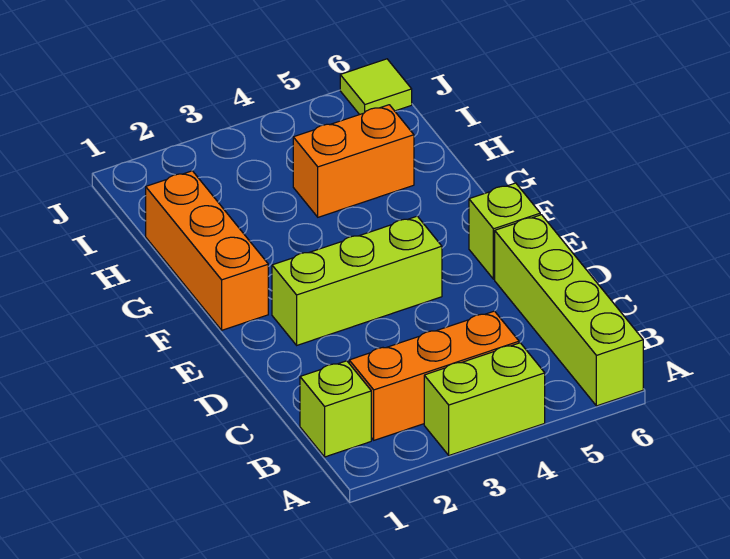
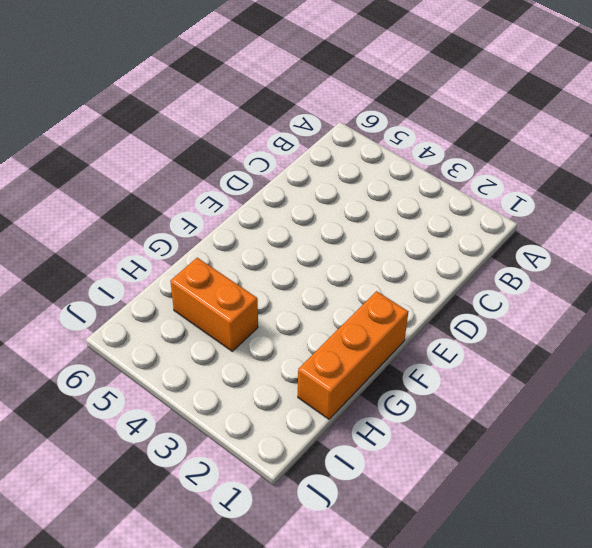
none -> lime 1x2 brick [424,343,545,455]
none -> lime 1x4 brick [495,215,643,406]

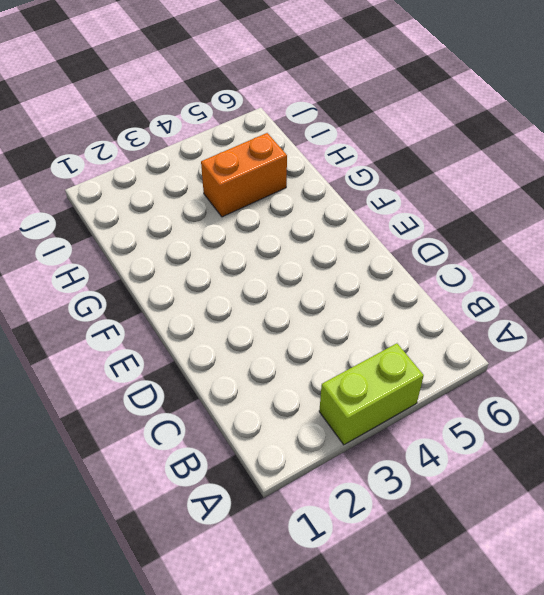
none -> lime 1x4 brick [495,215,643,406]
none -> lime 1x1 brick [300,361,371,457]

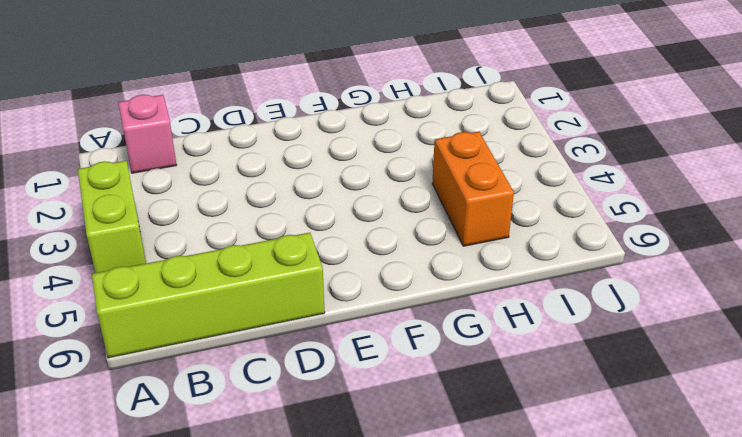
pink 1x1 brick [118,95,176,173] -> lime 1x1 brick [300,361,371,457]
none -> orange 1x3 brick [349,311,519,440]
none -> lime 1x3 brick [272,216,442,345]

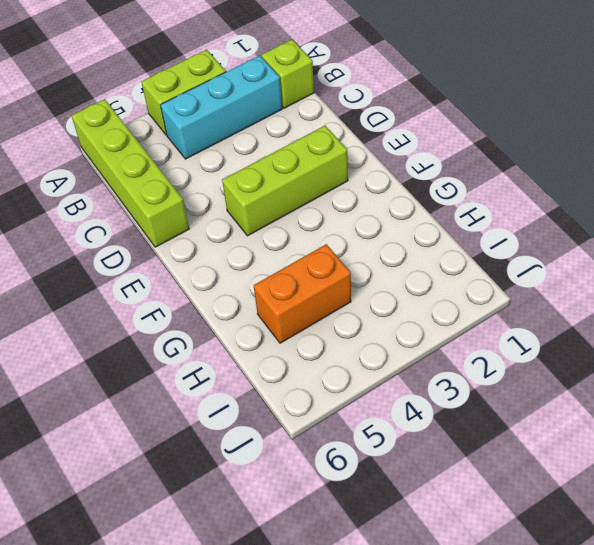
cyan 1x3 brick [161,55,282,159] -> orange 1x3 brick [349,311,519,440]
none -> lime 1x1 brick [469,183,540,279]
none -> orange 1x3 brick [146,171,268,330]

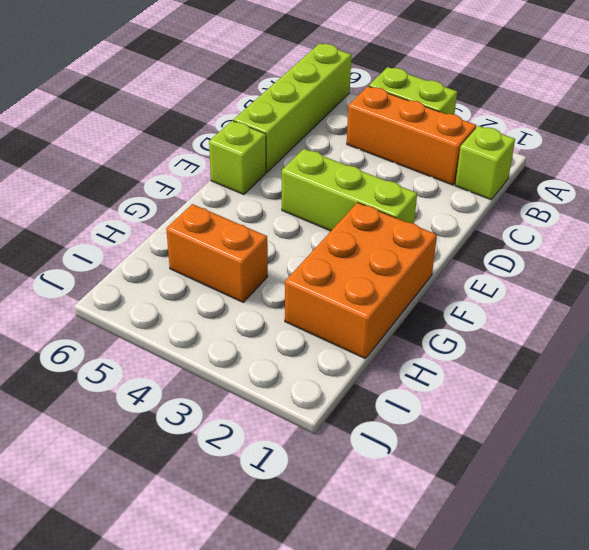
orange 2x3 brick [285,202,437,359] -> orange 1x3 brick [146,171,268,330]
none -> lime 1x1 tile [340,59,412,115]

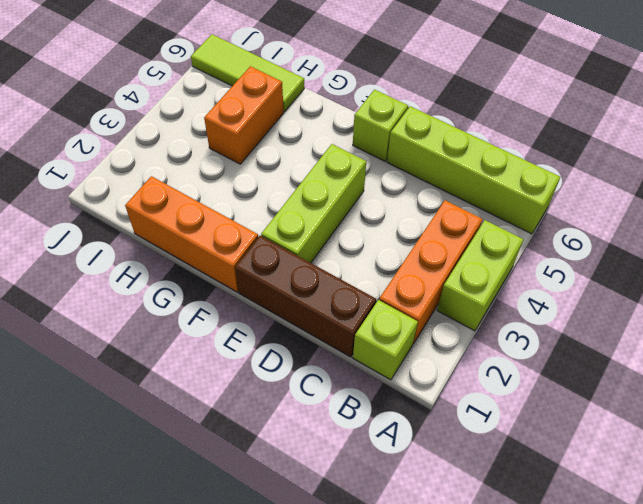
brown 1x3 brick [235,236,376,357] -> none
lime 1x3 tile [191,34,304,112] -> lime 1x1 tile [340,59,412,115]

